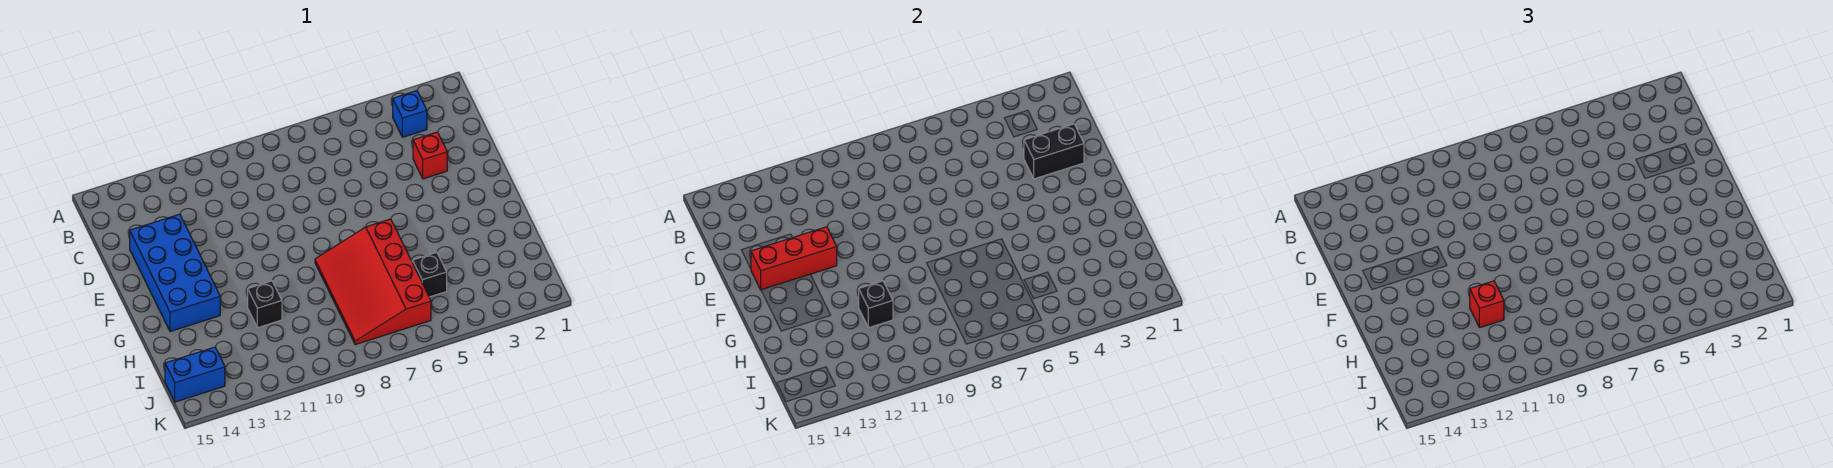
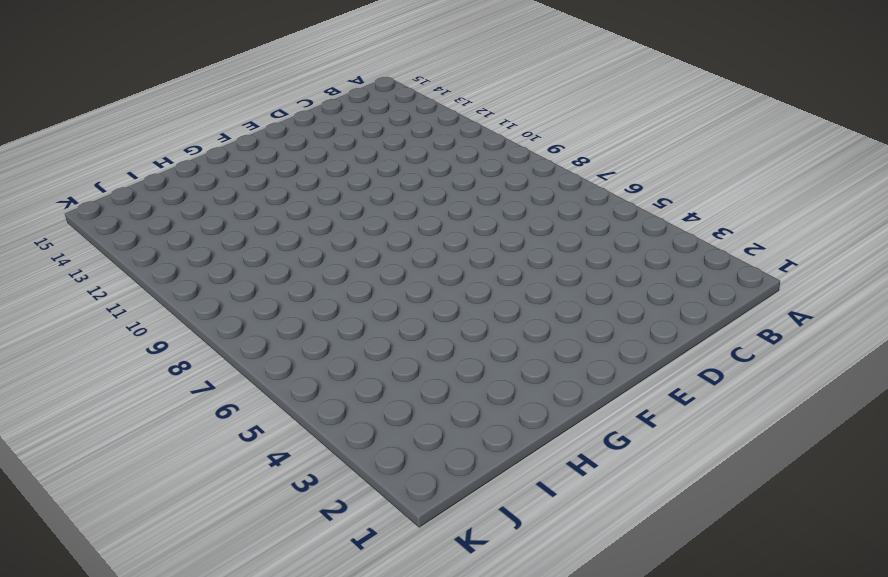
none -> blue 1x1 brick [393,91,427,137]
none -> red 1x1 brick [413,132,447,179]

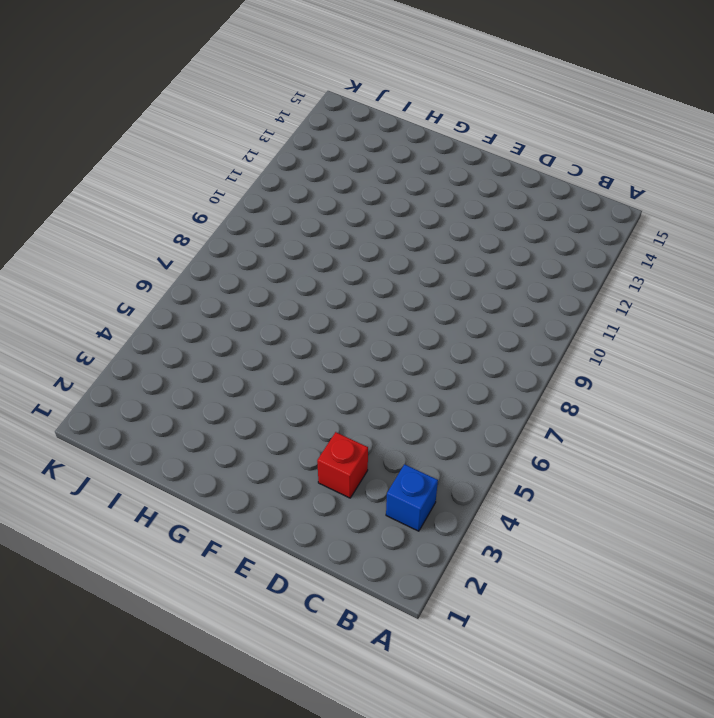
none -> blue 2x4 brick [130,214,220,332]
none -> red 3x4 slope [315,219,431,345]

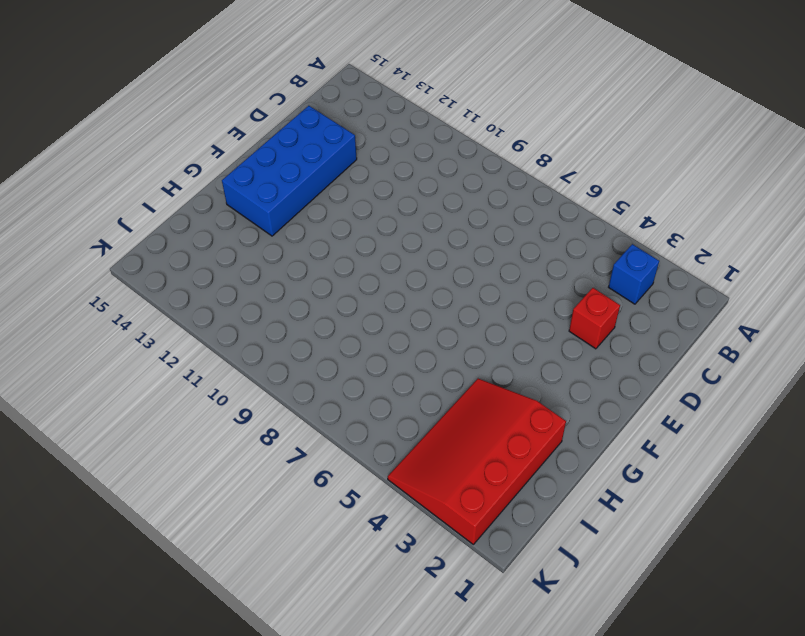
red 3x4 slope [388,379,566,544] -> red 3x4 slope moved to [315,219,431,345]
none -> black 1x1 brick [248,281,282,328]
none -> black 1x1 brick [412,252,447,297]

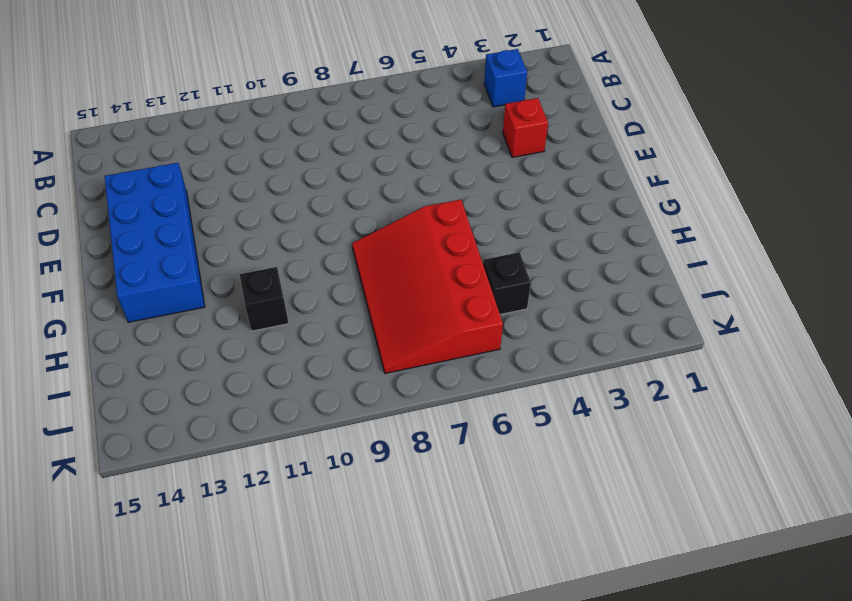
none -> blue 1x2 brick [165,347,225,402]
none -> black 1x2 brick [1024,124,1084,179]

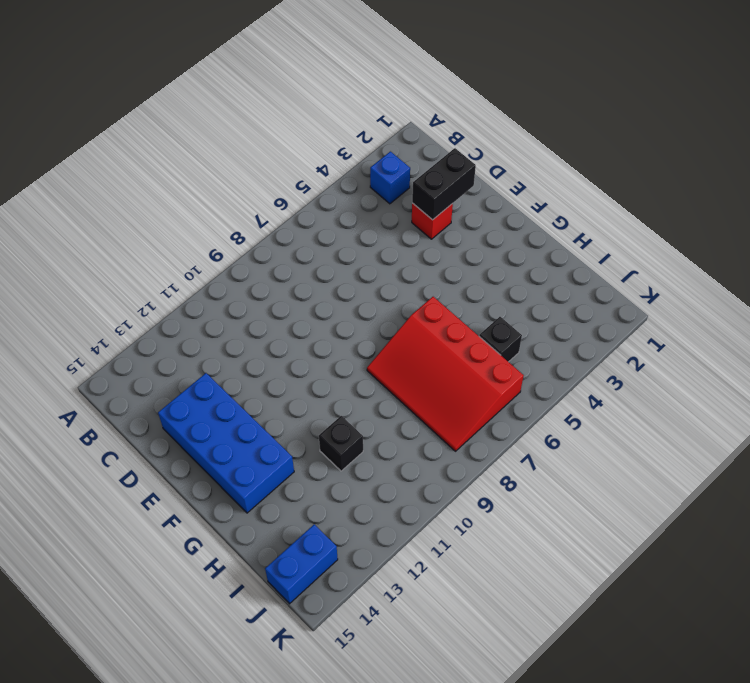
none -> red 1x3 brick [751,227,837,290]
none -> black 1x1 brick [859,281,893,328]

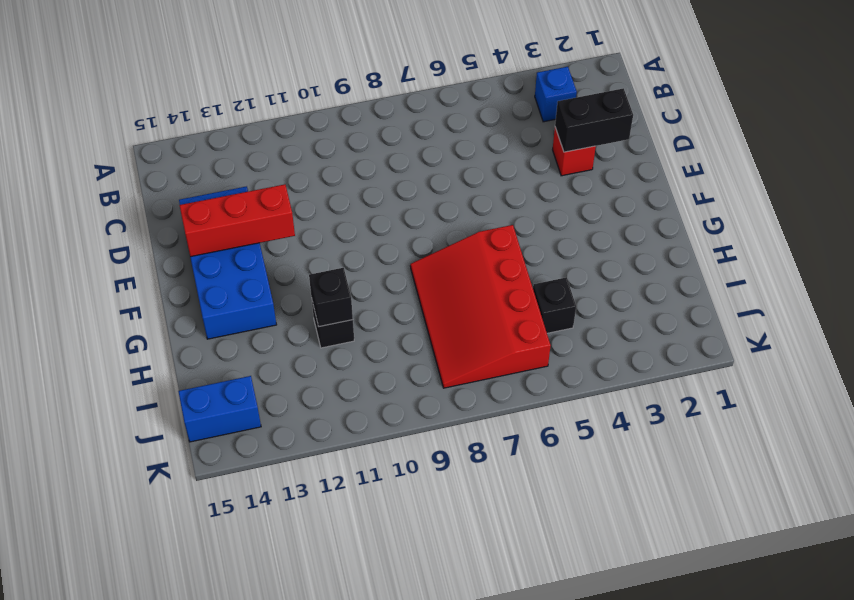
none -> red 1x1 brick [1470,281,1504,328]

